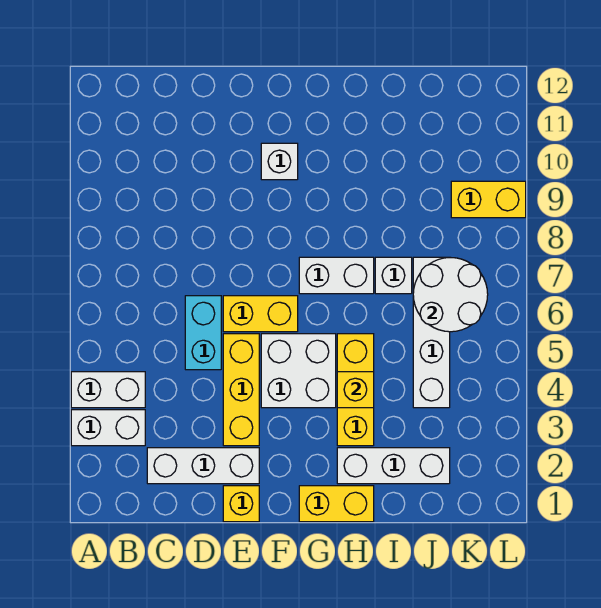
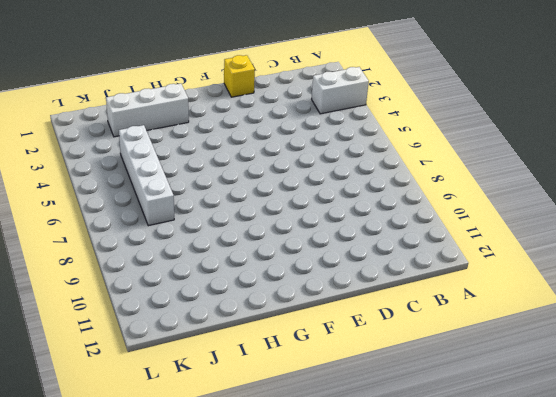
none -> white 1x2 brick [71,372,145,408]
none -> white 1x3 brick [147,448,259,484]
none -> cyan 1x2 brick [185,296,221,370]

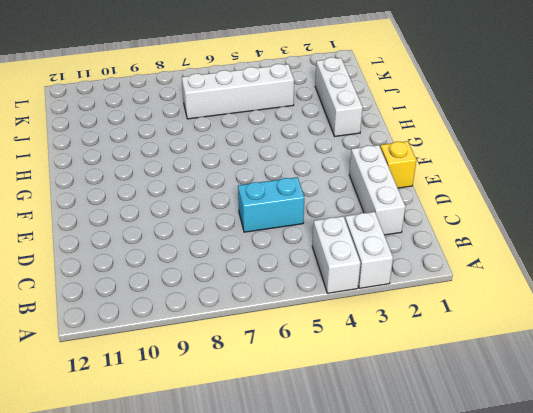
none -> yellow 1x3 brick [223,334,259,446]
none -> yellow 1x2 brick [223,296,298,332]
none -> white 2x2 brick [261,334,336,408]

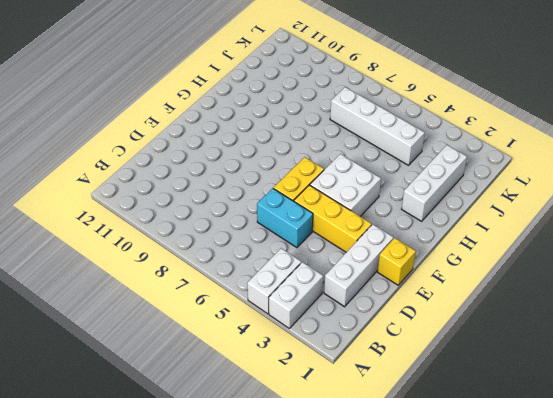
none -> white 1x1 brick [261,143,298,180]
none -> yellow 1x2 brick [299,486,374,522]
none -> white 1x2 brick [299,257,374,294]

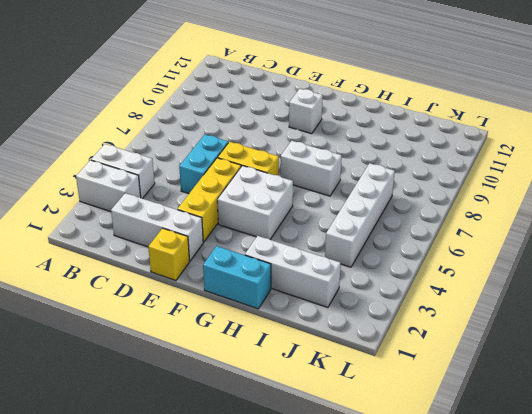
cyan 1x2 brick [203,246,271,309] -> yellow 1x2 brick [299,486,374,522]
none -> yellow 1x3 brick [337,334,374,446]
none -> white 1x1 brick [375,257,412,294]
none -> yellow 1x2 brick [451,181,526,218]

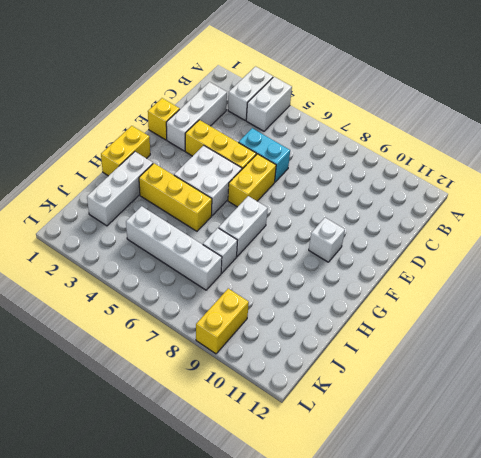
none -> yellow 1x1 brick [337,372,374,408]
none -> white 2x2 round brick [413,258,488,332]

